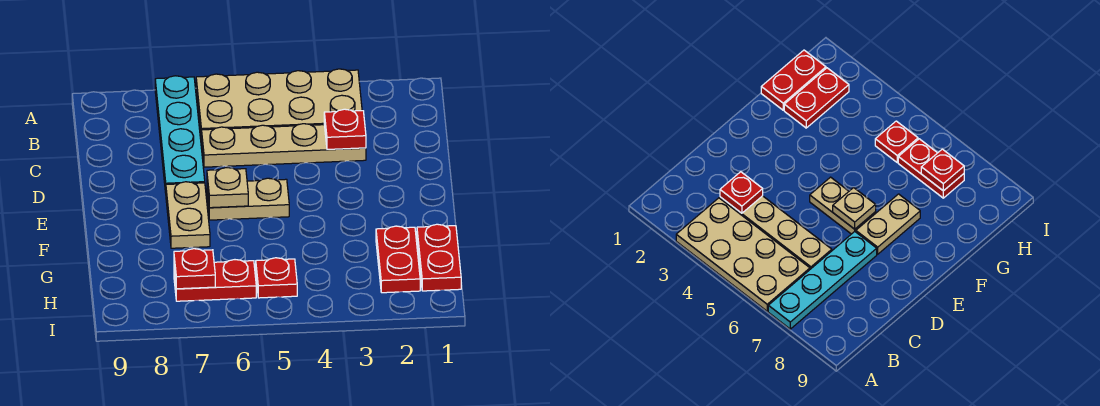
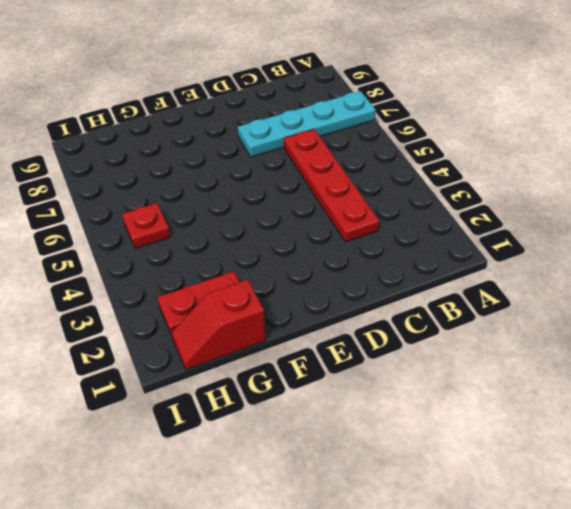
red 1x4 plate [284,129,379,242] -> tan 1x4 plate [202,124,366,167]
red 1x2 slope [171,280,266,370] -> red 1x2 plate [417,224,461,291]
none -> tan 2x4 plate [196,69,362,140]
none -> tan 1x2 plate [207,178,289,220]
none -> tan 1x2 plate [166,182,210,248]

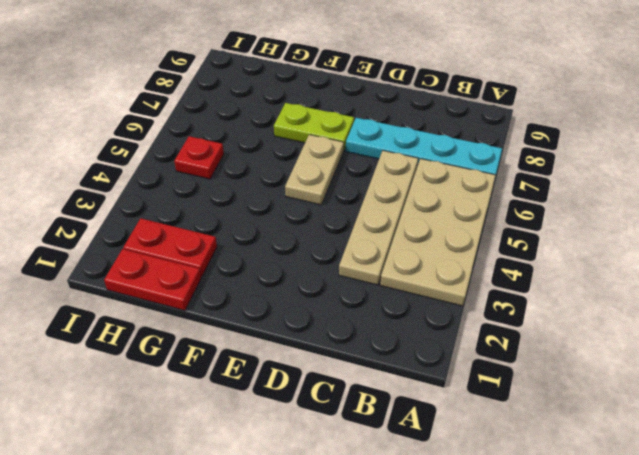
lime 1x2 plate [274,103,354,151] -> tan 1x2 plate [166,182,210,248]
none -> red 1x2 plate [174,260,256,301]
none -> red 1x1 plate [324,109,366,149]
none -> tan 1x1 plate [207,168,248,208]

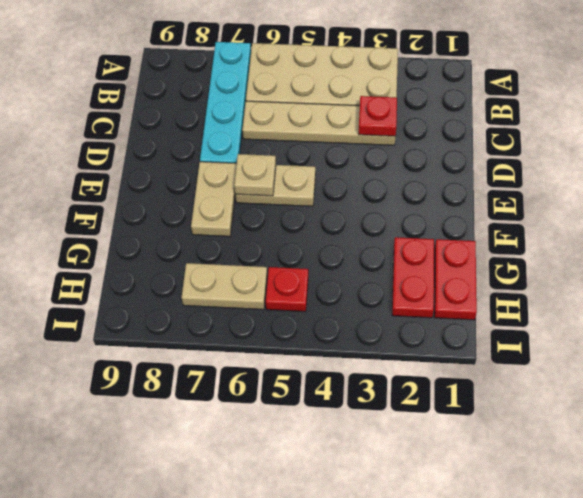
tan 1x2 plate [182,263,267,309] -> red 1x2 plate [174,260,256,301]
none -> red 1x1 plate [174,249,215,289]

